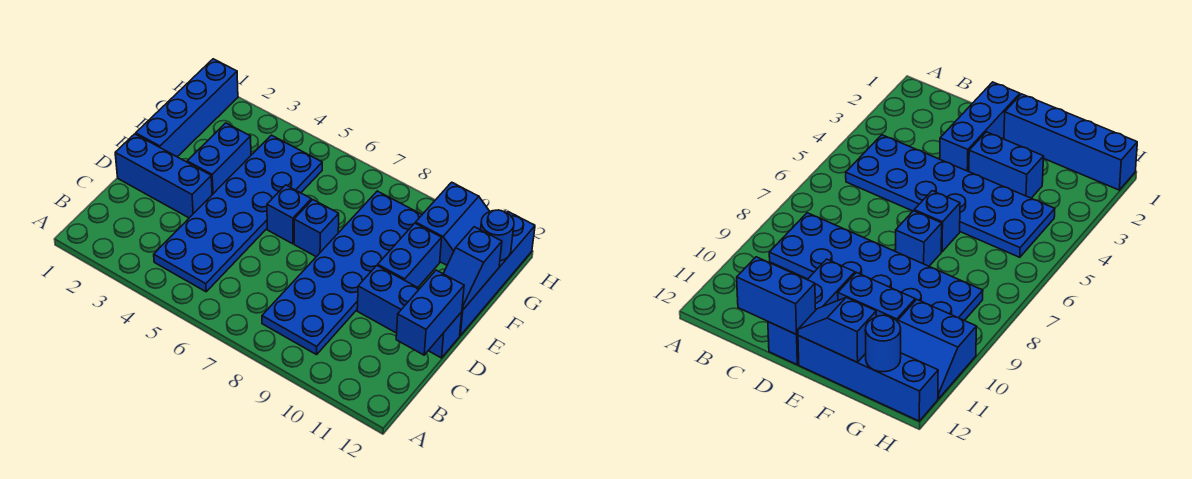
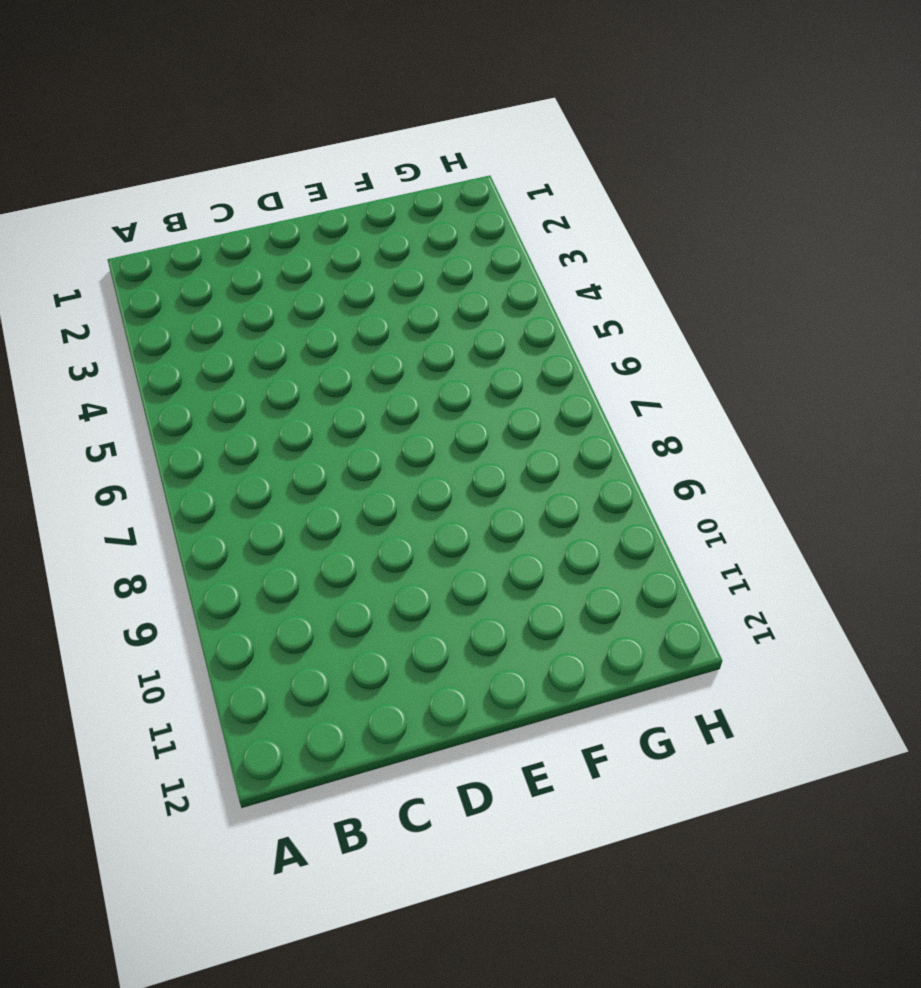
none -> blue 2x6 plate [154,135,322,292]
none -> blue 2x6 plate [262,191,422,355]
none -> blue 1x3 brick [115,134,212,218]

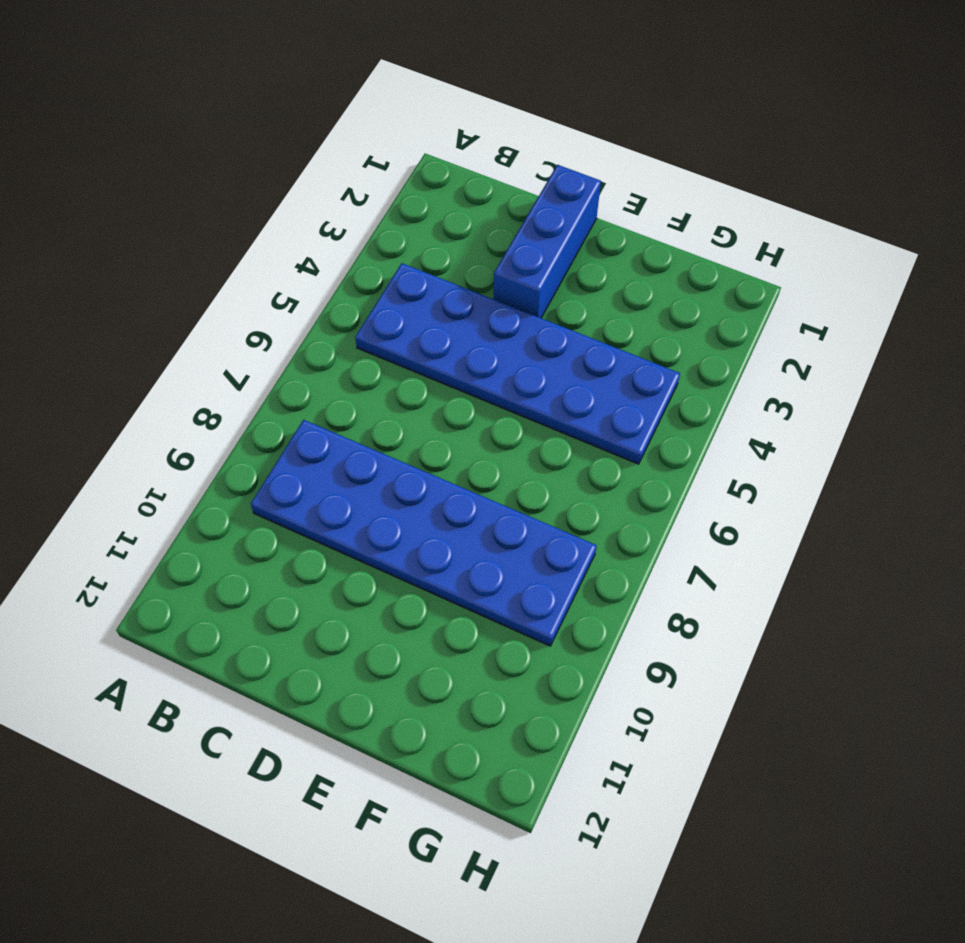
none -> blue 1x3 brick [357,266,462,358]
none -> blue 1x4 brick [136,59,238,157]
none -> blue 1x2 brick [187,123,251,195]

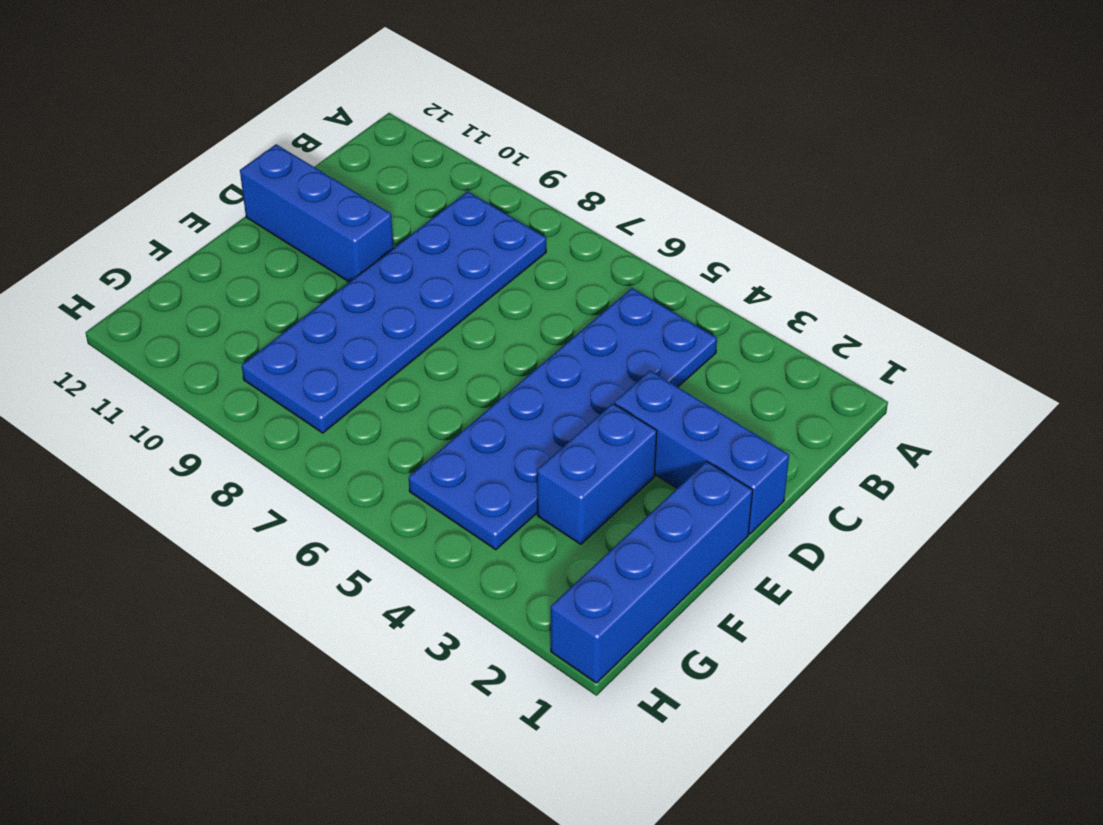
none -> blue 1x1 brick [267,185,311,244]
none -> blue 1x1 brick [294,200,339,257]
none -> blue 1x2 brick [378,223,442,287]

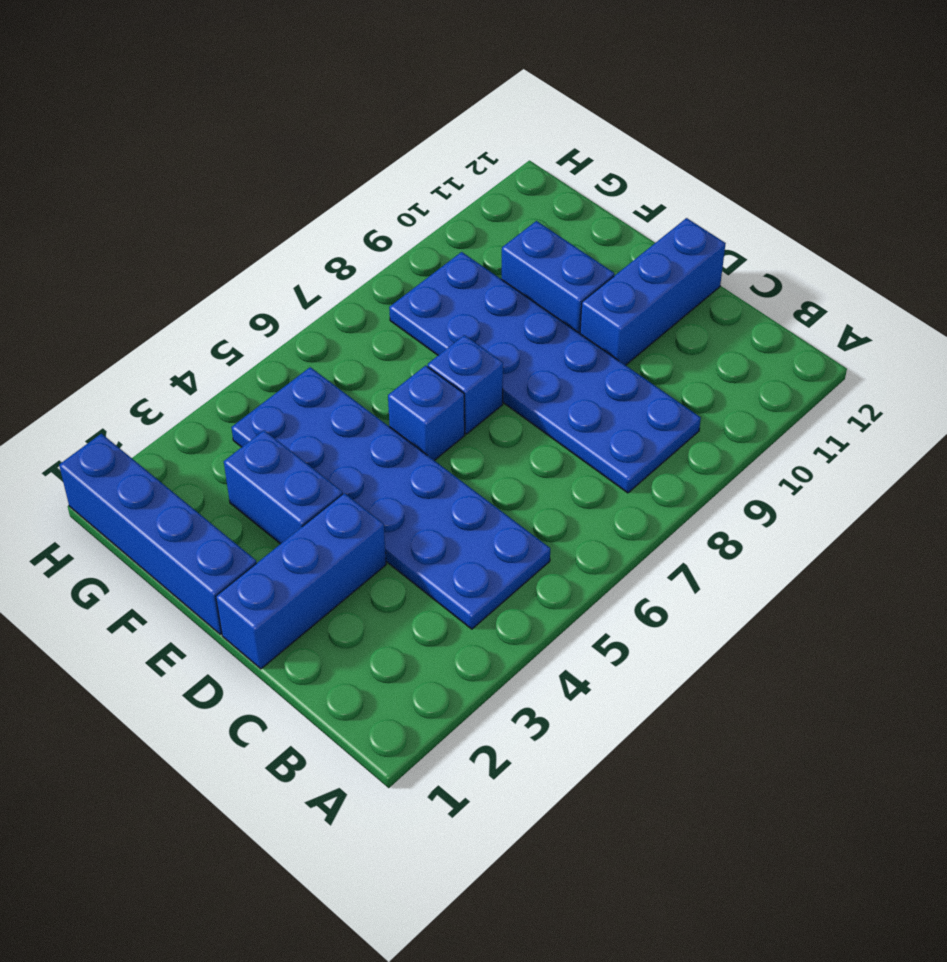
none -> blue 1x4 brick [460,212,535,335]
none -> blue 2x2 slope [416,182,490,265]
none -> blue 1x2 brick [396,270,464,355]

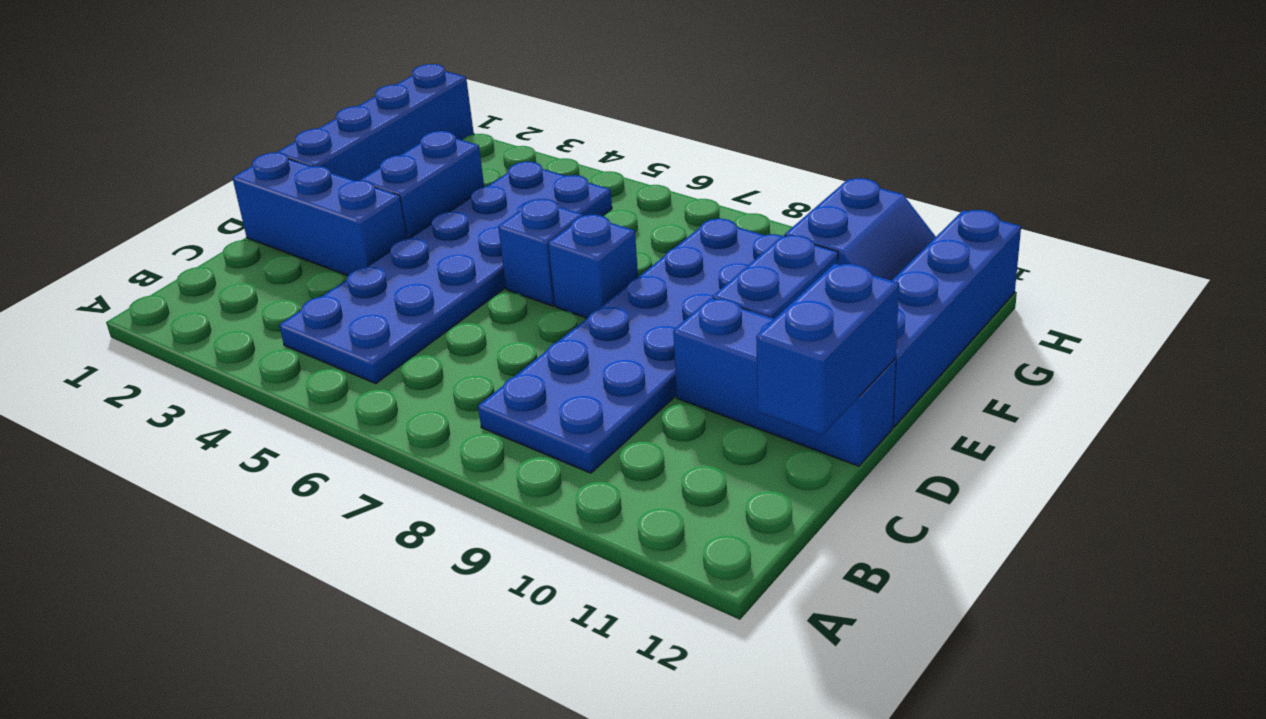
none -> blue 1x2 slope [443,227,502,310]
none -> blue 1x1 round brick [481,210,514,261]

